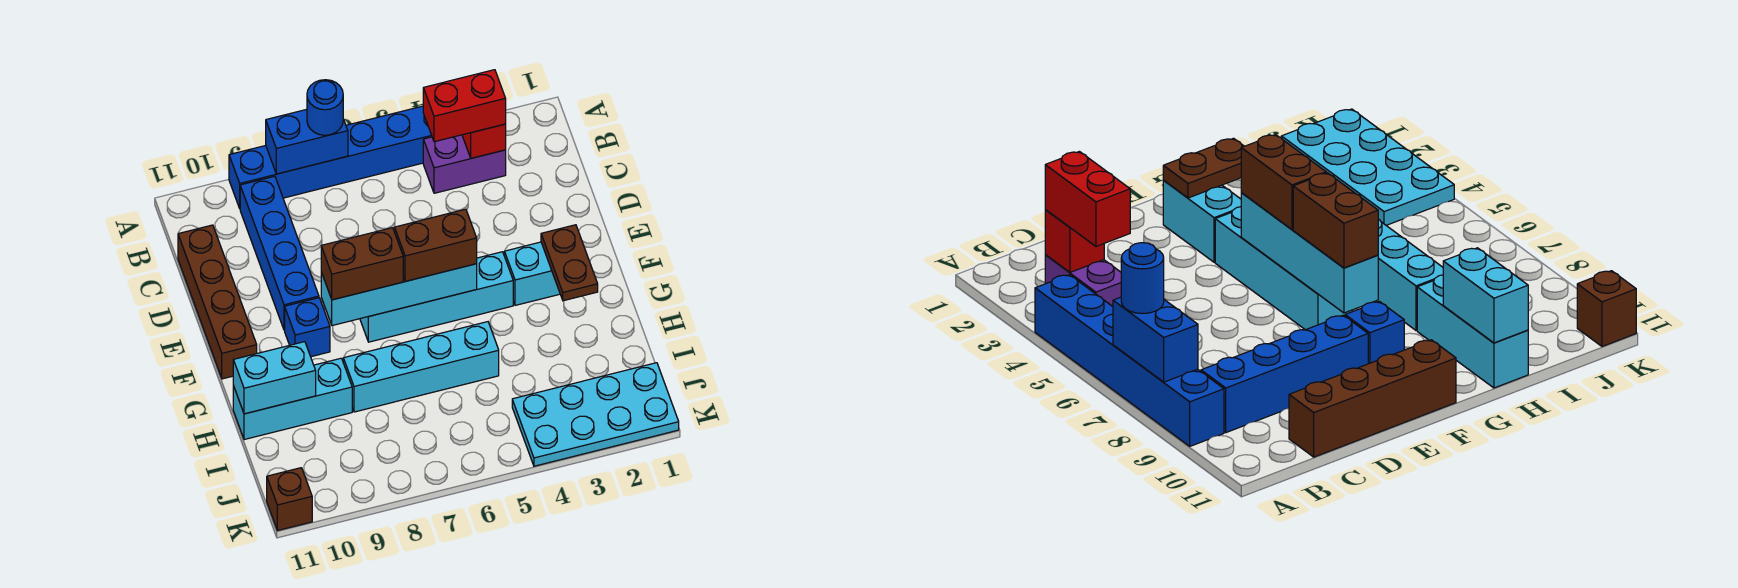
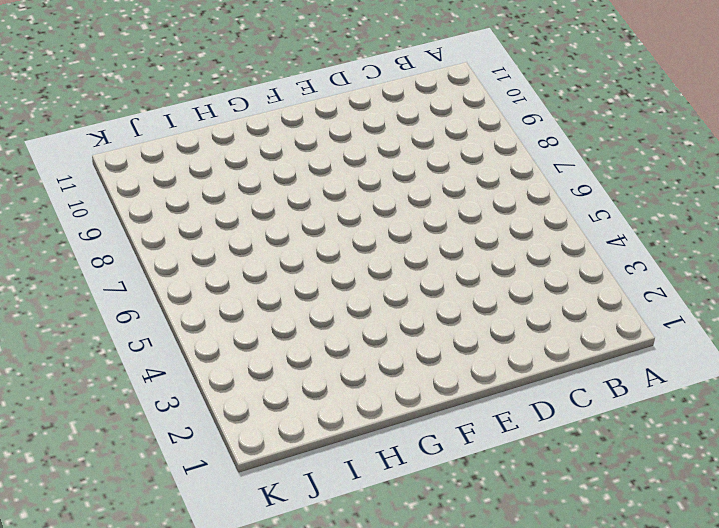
none -> blue 1x6 brick [229,106,432,208]
none -> purple 1x2 brick [423,135,506,193]
none -> blue 1x4 brick [240,176,319,330]

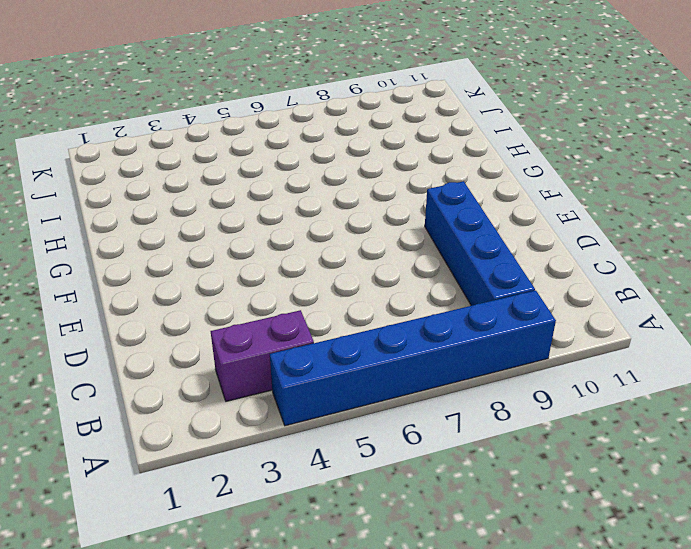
none -> brown 1x4 brick [178,225,257,379]
none -> cyan 1x2 brick [504,242,560,305]
none -> cyan 1x4 brick [360,252,513,342]

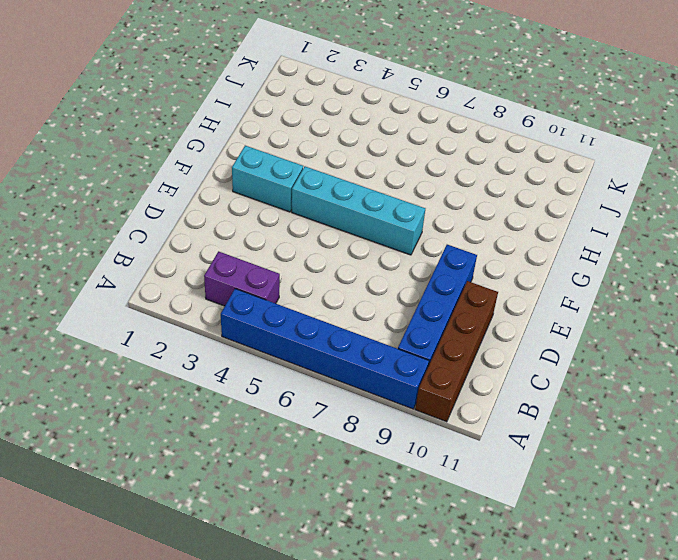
brown 1x4 brick [415,281,498,422] -> brown 1x4 brick moved to [178,225,257,379]
none -> blue 1x1 brick [285,298,330,357]
none -> cyan 1x4 brick [343,322,499,412]
none -> cyan 1x3 brick [233,358,352,440]

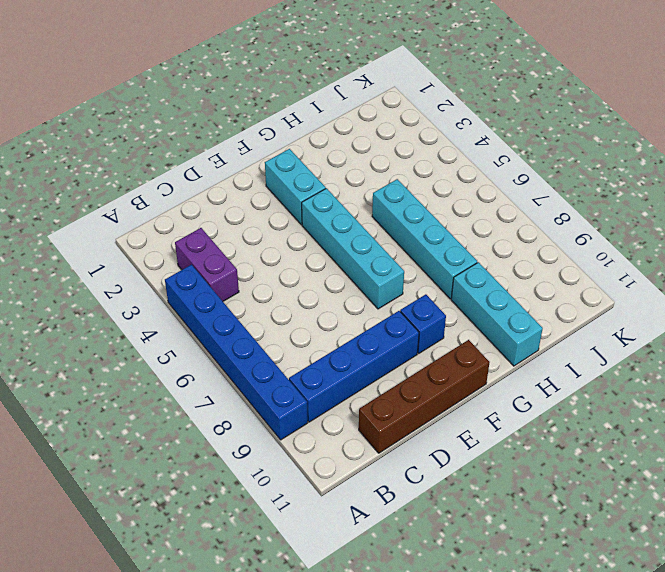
none -> cyan 2x4 plate [512,363,679,466]
none -> brown 1x1 brick [267,468,312,531]
none -> blue 1x2 brick [266,109,348,174]

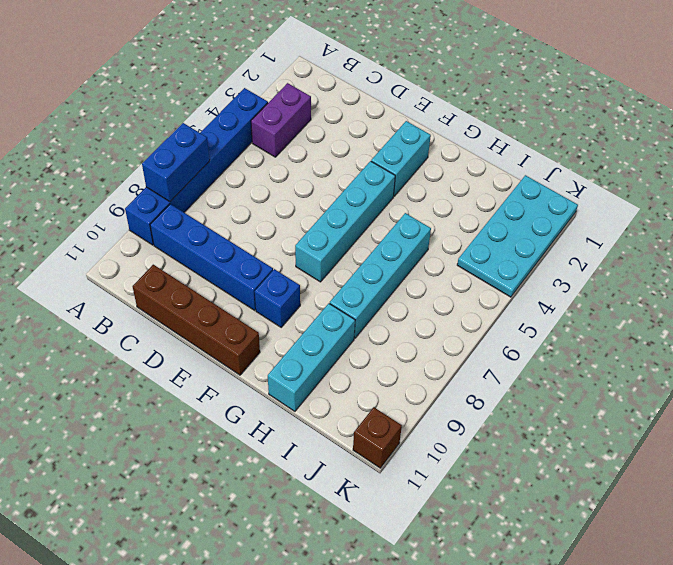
none -> red 1x1 brick [462,124,506,158]
none -> brown 1x2 plate [541,225,598,301]
none -> cyan 1x4 brick [321,264,477,326]

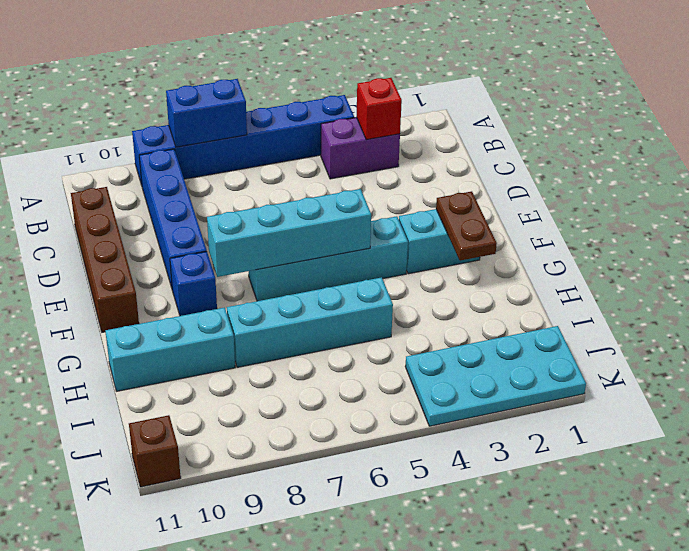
none -> cyan 1x2 brick [233,342,316,414]
none -> blue 1x1 round brick [307,80,343,135]
none -> red 1x2 brick [423,70,506,142]

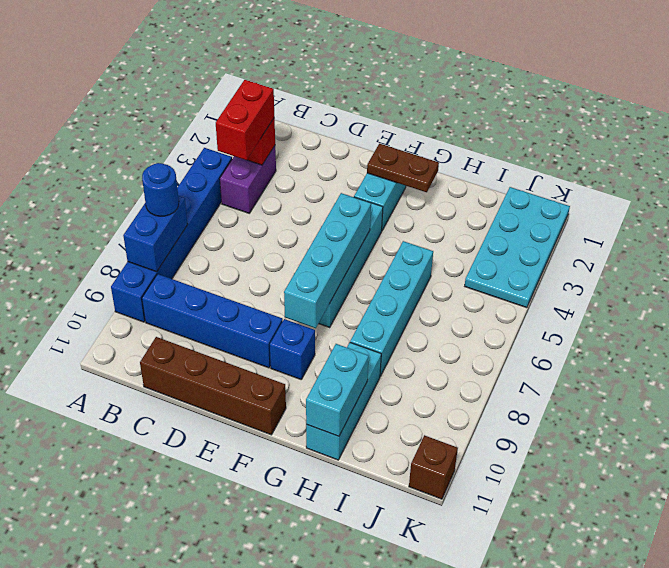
none -> brown 1x2 brick [395,209,477,281]
none -> brown 1x2 brick [321,228,403,300]

